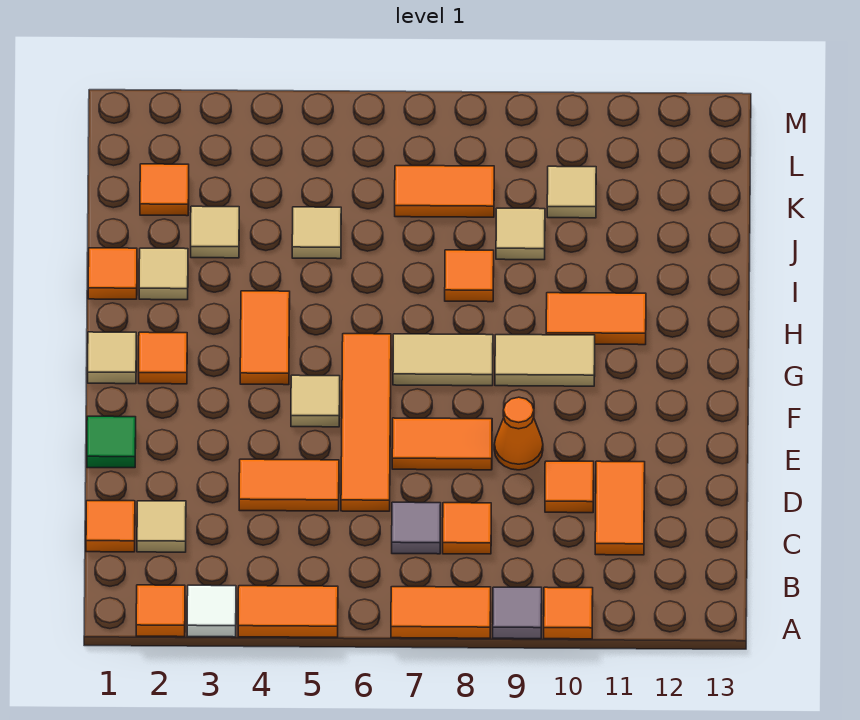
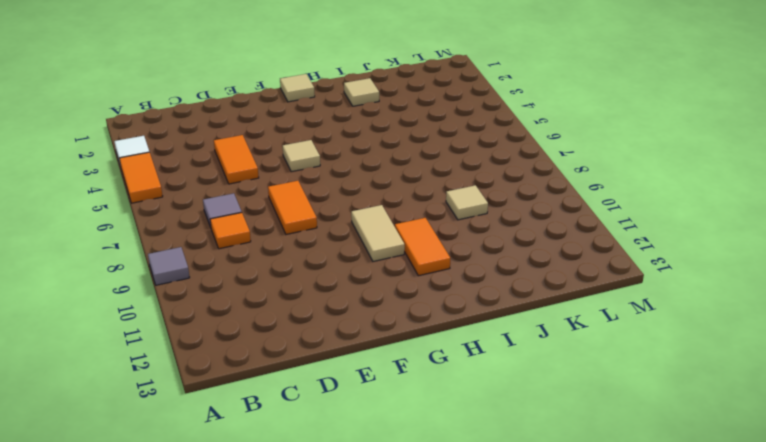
none -> orange 1x1 tile [136,585,185,637]
none -> orange 1x2 tile [391,587,491,638]
none -> orange 1x1 tile [544,587,593,639]
none -> orange 1x1 tile [86,501,135,552]

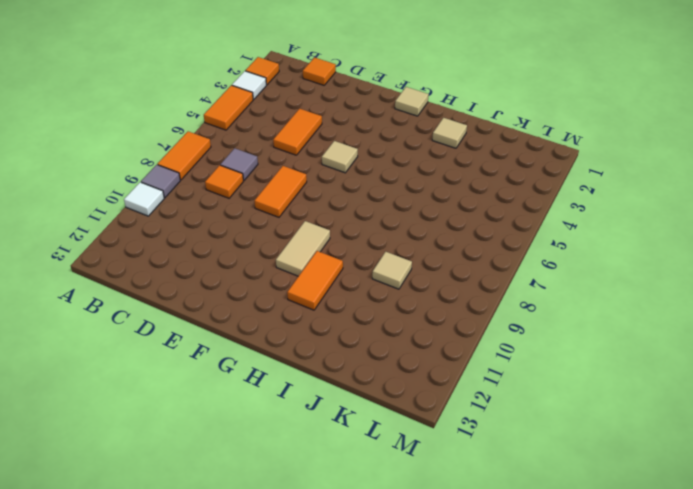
white 1x1 tile [124,182,164,216] -> orange 1x1 tile [544,587,593,639]
none -> tan 1x1 tile [137,501,186,552]
none -> orange 1x2 tile [595,461,645,555]
none -> orange 1x4 tile [341,334,391,511]
none -> orange 1x1 tile [545,461,594,513]

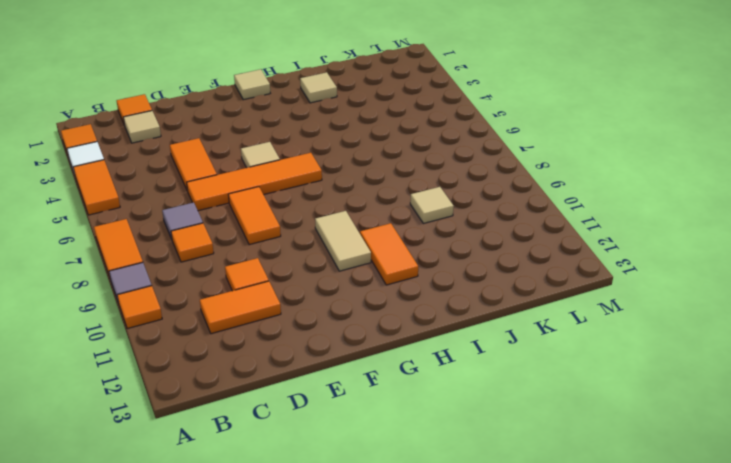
none -> green 1x1 tile [87,416,136,468]
none -> orange 1x1 cone [494,397,543,470]
none -> orange 1x1 tile [139,332,187,384]
none -> orange 1x2 tile [240,291,290,385]

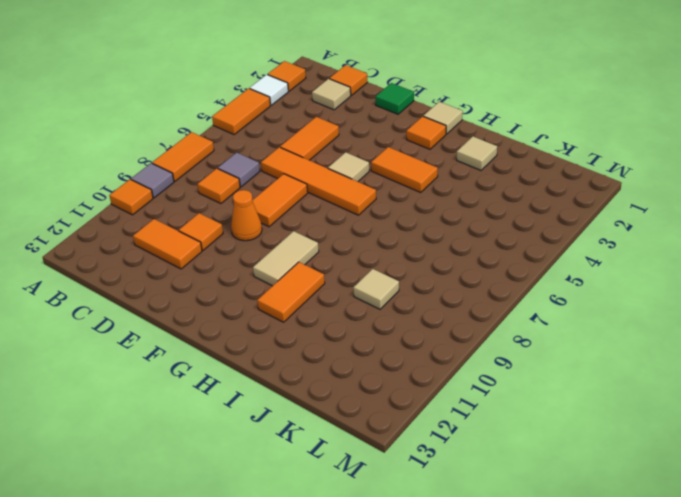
none -> tan 1x2 tile [393,334,493,386]
none -> orange 1x1 tile [88,248,137,299]
none -> orange 1x1 tile [445,250,494,302]
none -> tan 1x1 tile [191,206,239,258]

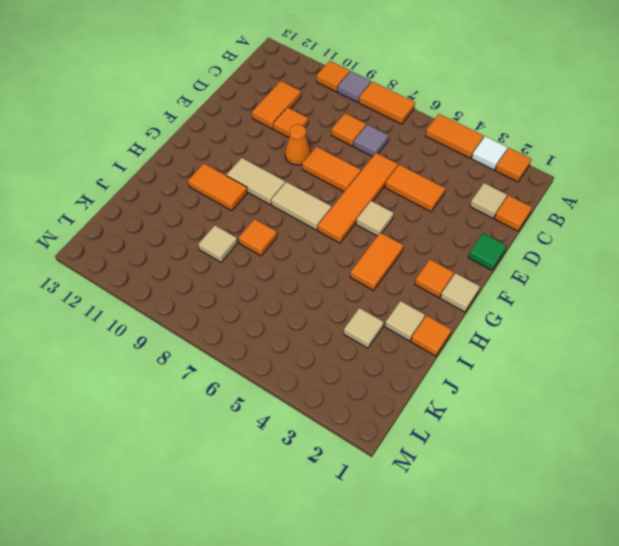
none -> tan 1x1 tile [292,207,341,259]
none -> orange 1x1 tile [140,164,189,216]
none -> orange 1x2 tile [395,166,494,217]
none -> tan 1x1 tile [547,166,596,218]

